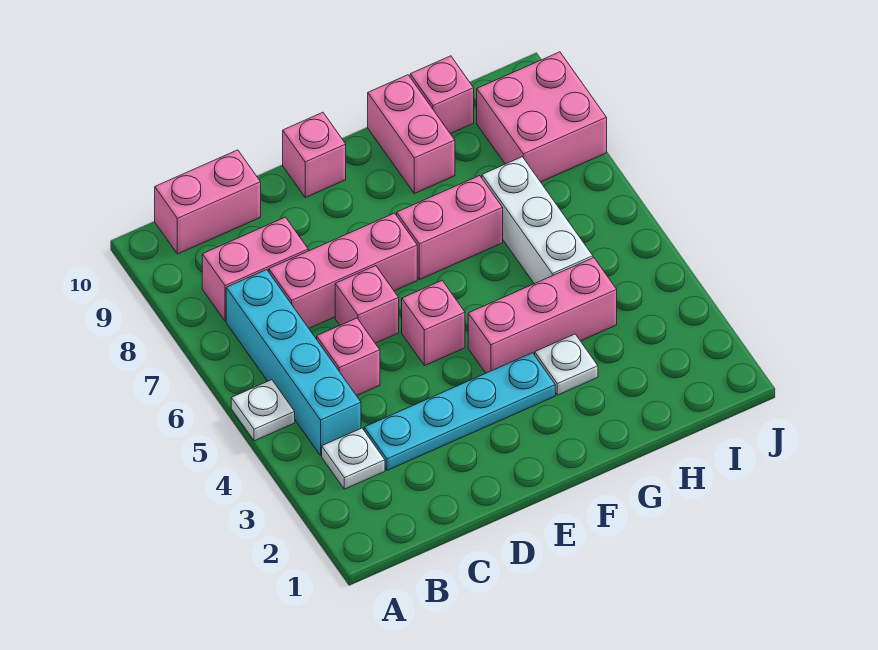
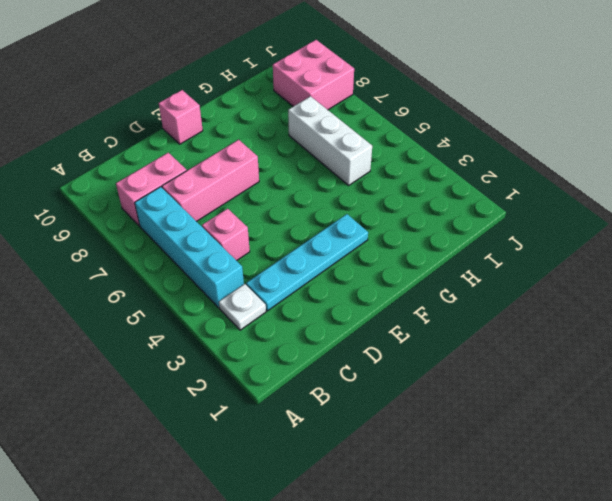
none -> white 1x1 plate [231,380,295,441]
none -> pink 1x2 brick [155,150,261,254]
none -> pink 1x1 brick [335,266,399,343]

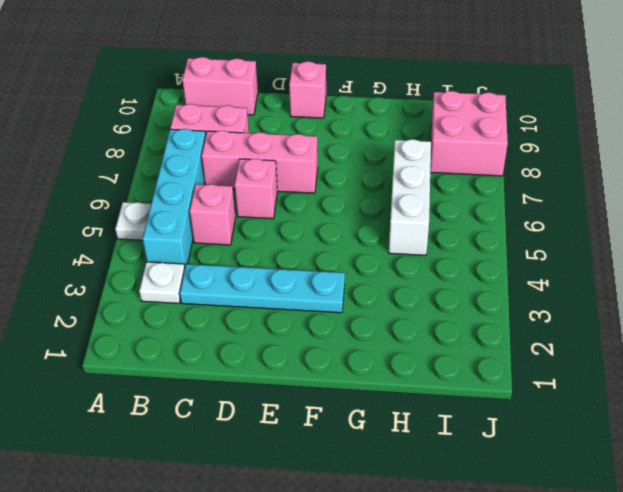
none -> pink 1x1 brick [402,281,465,366]
none -> pink 1x3 brick [468,258,617,373]
none -> pink 1x2 brick [397,176,503,280]

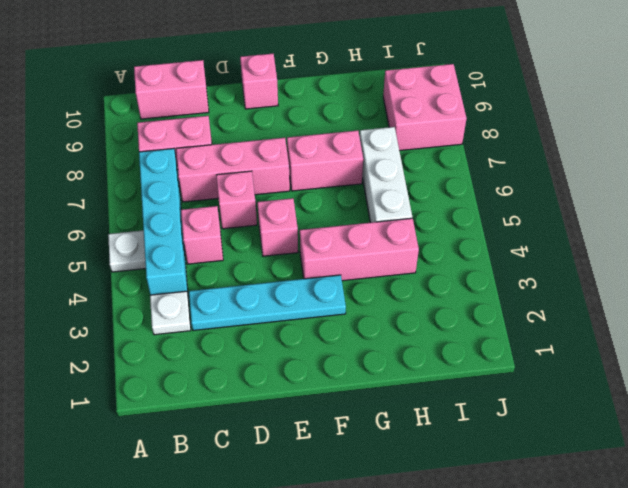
none -> white 1x1 plate [535,334,598,395]
none -> pink 1x2 brick [368,75,455,194]
none -> pink 1x1 brick [410,56,474,134]

